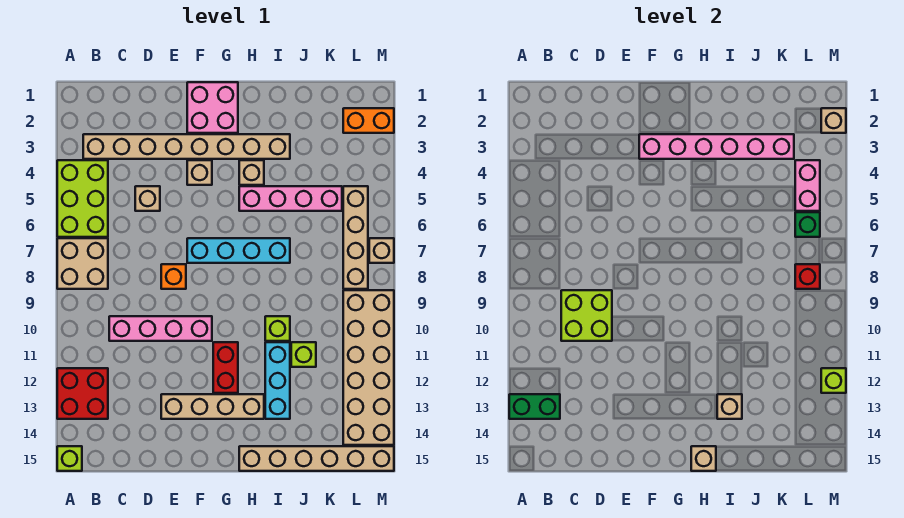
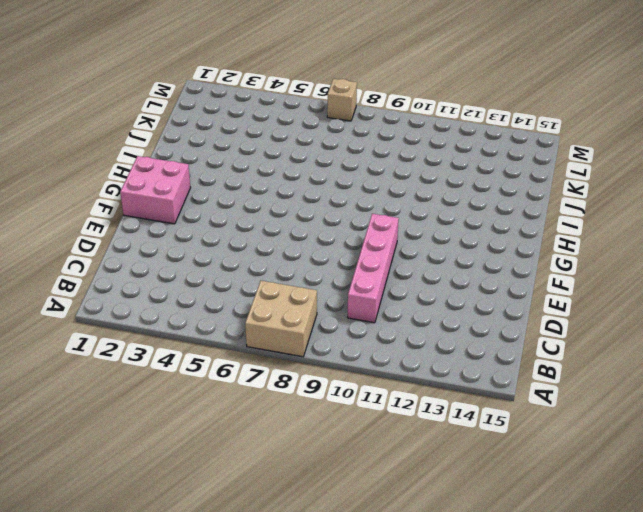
none -> lime 2x3 brick [57,160,108,237]
none -> red 2x2 brick [57,368,108,419]
none -> lime 1x1 brick [57,446,82,471]
none -> tan 1x8 brick [83,134,290,159]

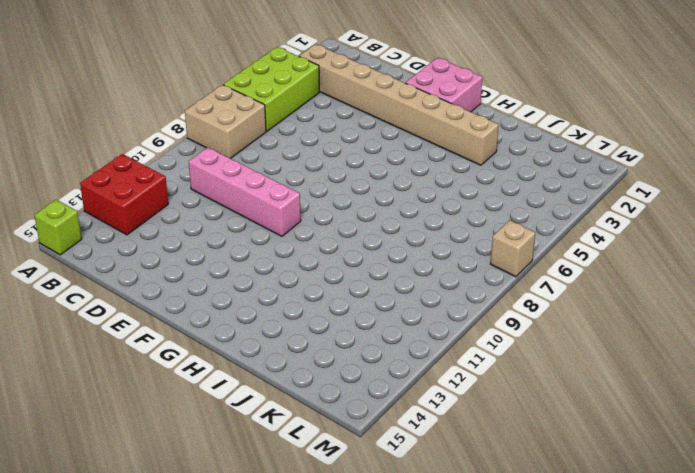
none -> tan 1x1 brick [135,186,160,211]
none -> orange 1x1 brick [161,264,186,289]
none -> tan 1x4 brick [161,394,264,419]
none -> tan 1x1 brick [187,160,212,185]

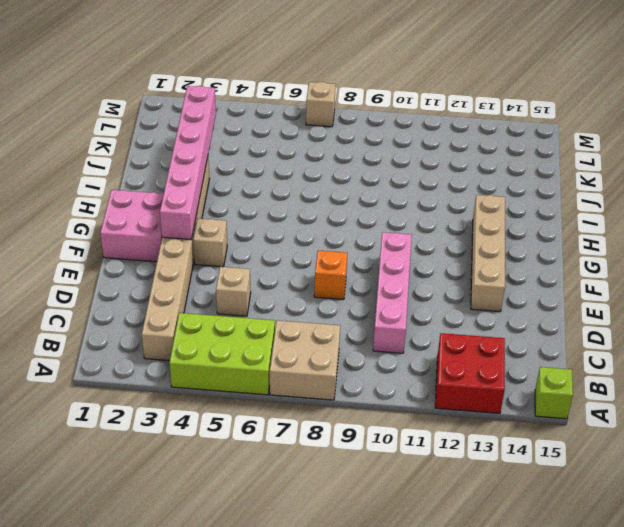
none -> cyan 1x4 brick [187,238,290,263]
none -> red 1x2 brick [213,342,238,393]
none -> tan 1x1 brick [239,160,264,185]
none -> pink 1x4 brick [239,186,342,211]

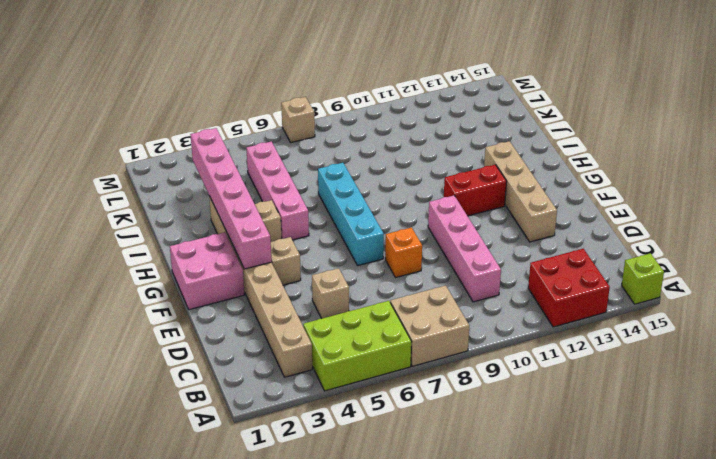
none -> tan 1x6 brick [239,446,394,471]
none -> lime 1x1 brick [265,316,290,341]
none -> cyan 1x3 brick [265,342,290,419]
none -> lime 1x1 brick [291,342,316,367]

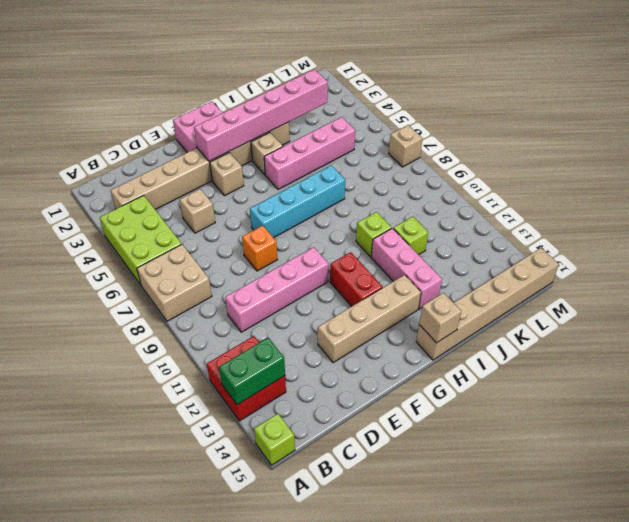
pink 1x3 brick [371,228,442,309] -> cyan 1x3 brick [265,342,290,419]
none -> orange 1x2 brick [343,108,394,133]
none -> tan 1x4 brick [343,186,368,289]
none -> tan 2x6 brick [343,290,394,445]
none -> lime 2x2 brick [561,290,612,341]

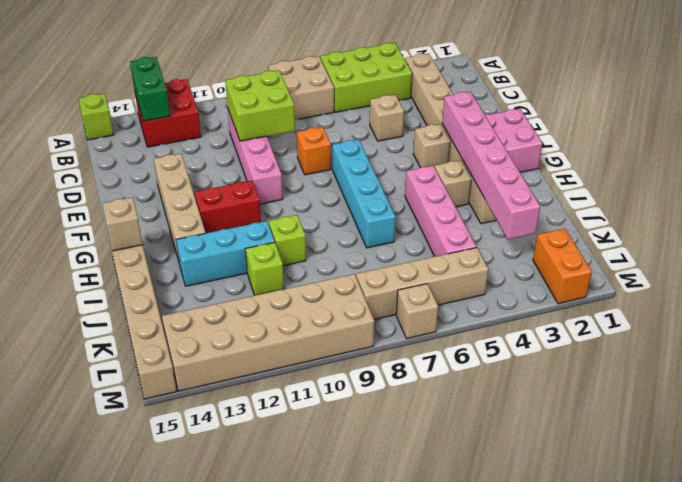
none -> tan 1x1 brick [717,394,742,419]
none -> pink 1x2 brick [795,160,820,211]
none -> green 1x1 brick [795,212,820,237]
none -> red 1x1 brick [795,264,820,289]

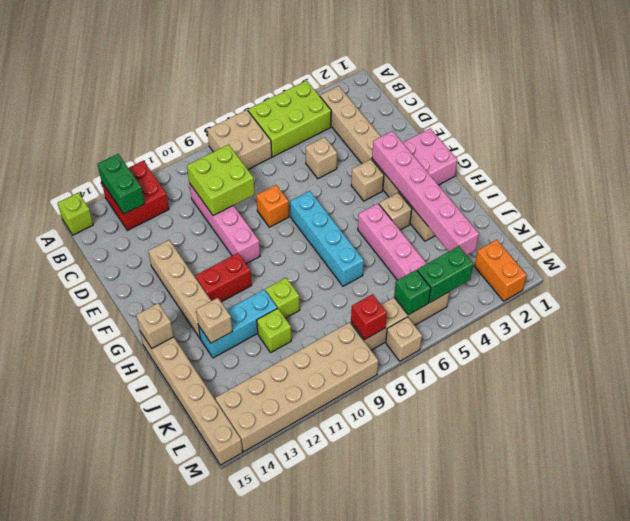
green 1x2 brick [417,246,473,303] -> pink 1x2 brick [795,160,820,211]
none -> tan 1x1 brick [821,108,846,133]
none -> lime 1x1 brick [821,368,846,393]

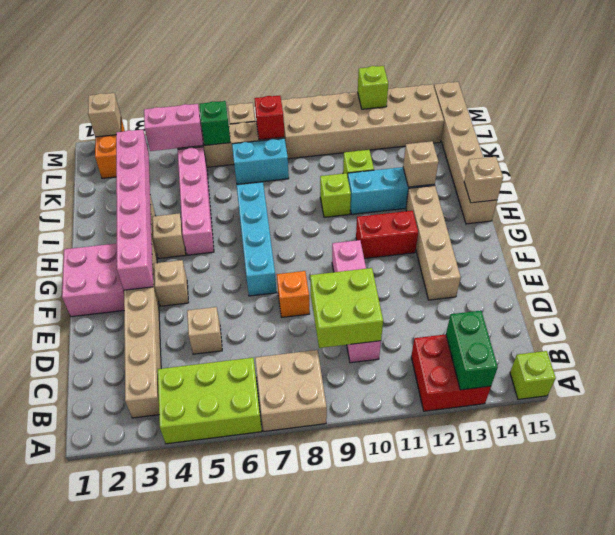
cyan 1x2 brick [232,138,289,184] -> none

